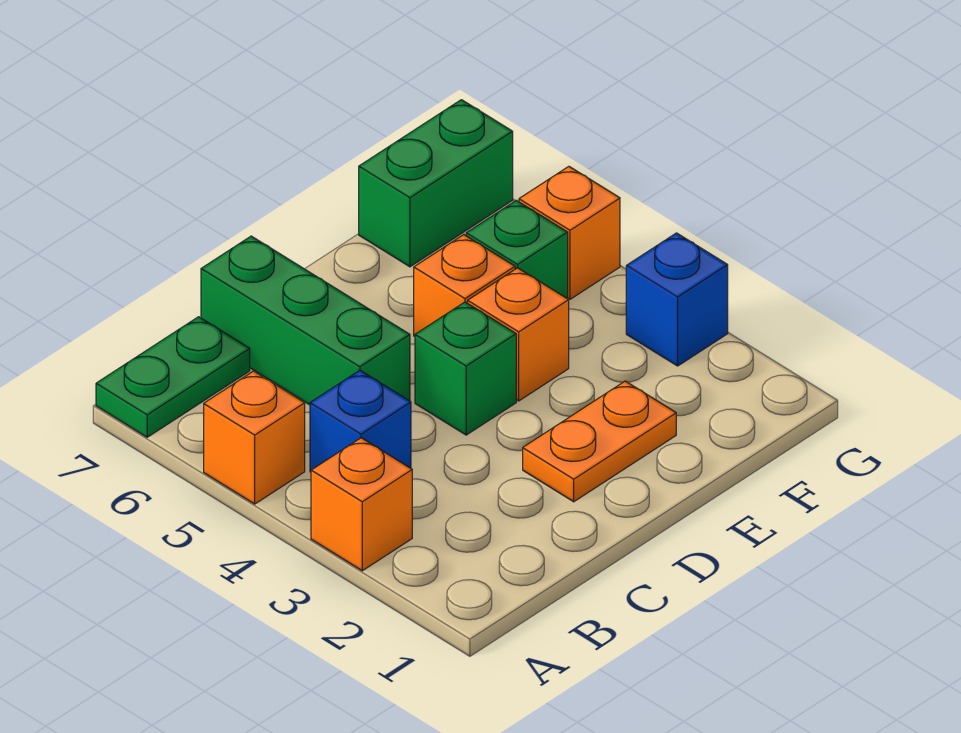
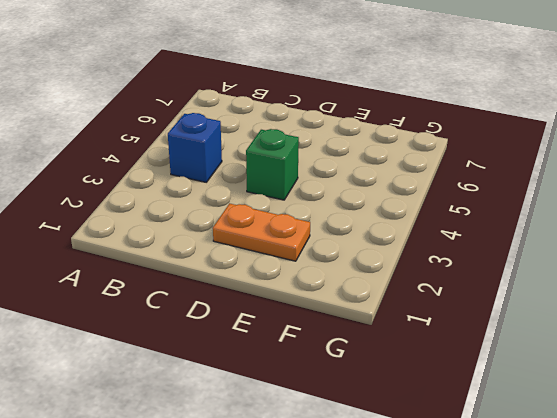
none -> orange 1x1 brick [311,438,412,571]
none -> orange 1x1 brick [204,371,305,504]
none -> green 1x2 plate [96,317,250,437]

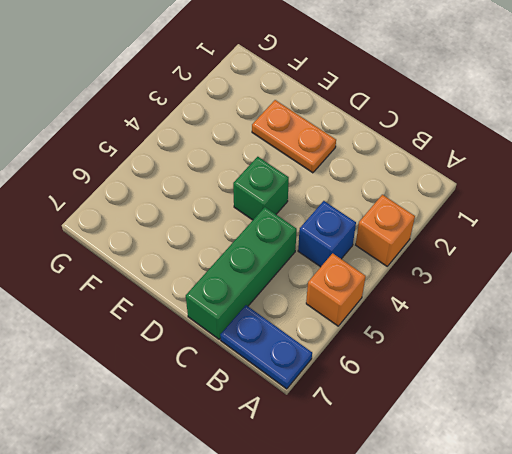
blue 1x2 plate [220,305,312,389] -> green 1x2 plate [96,317,250,437]
none -> orange 1x1 brick [468,268,569,401]
none -> orange 1x1 brick [414,235,515,336]
none -> green 1x1 brick [466,201,568,299]

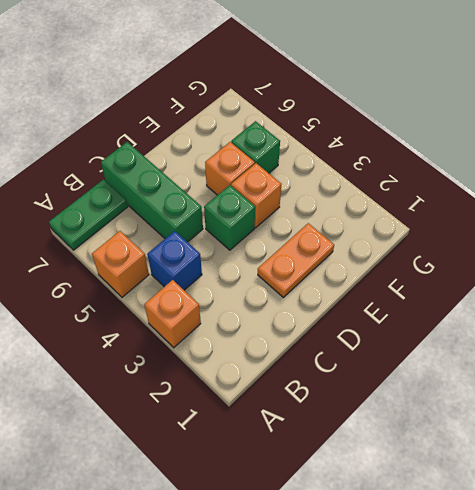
none -> green 1x2 brick [359,100,513,267]
none -> blue 1x1 brick [626,233,728,366]
none -> orange 1x1 brick [519,167,620,299]

